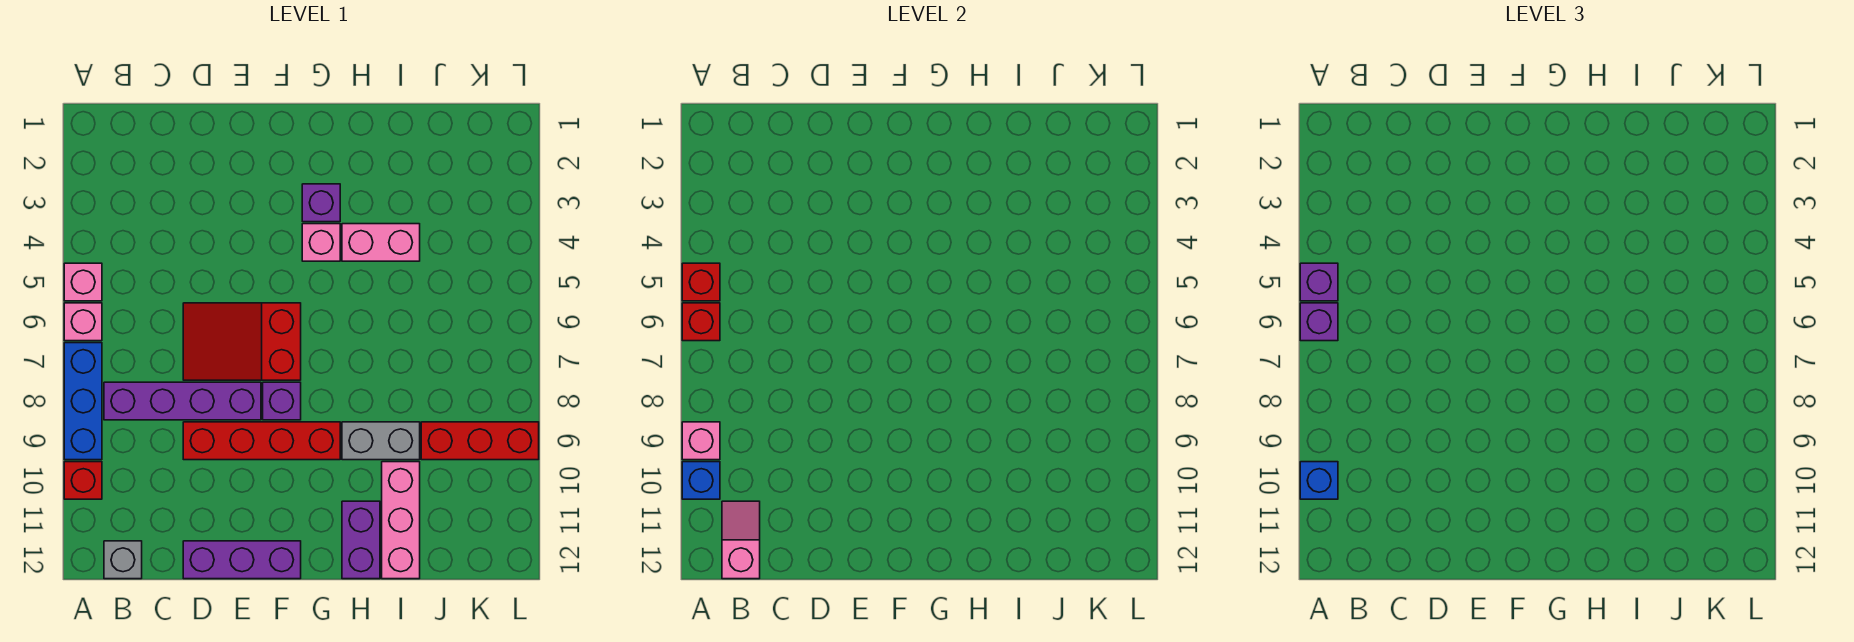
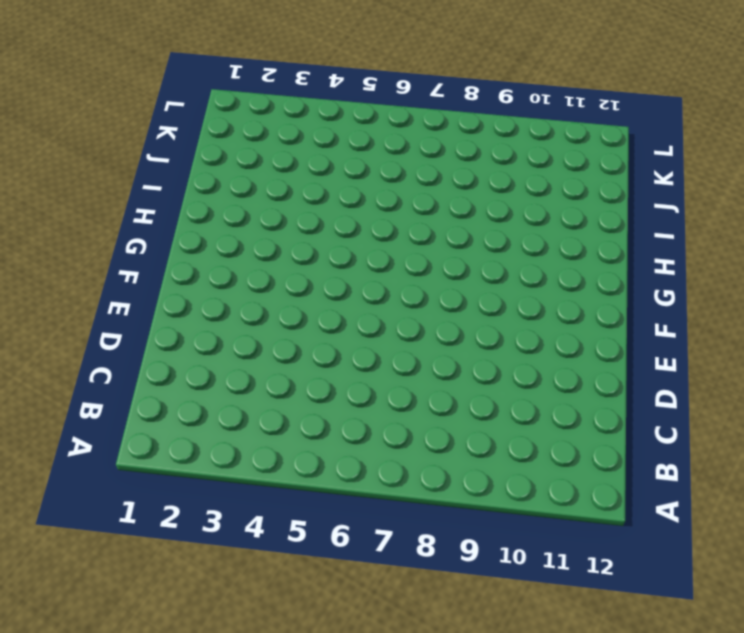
none -> pink 1x1 brick [64,263,102,301]
none -> pink 1x1 brick [64,303,102,341]
none -> blue 1x3 brick [64,343,102,460]

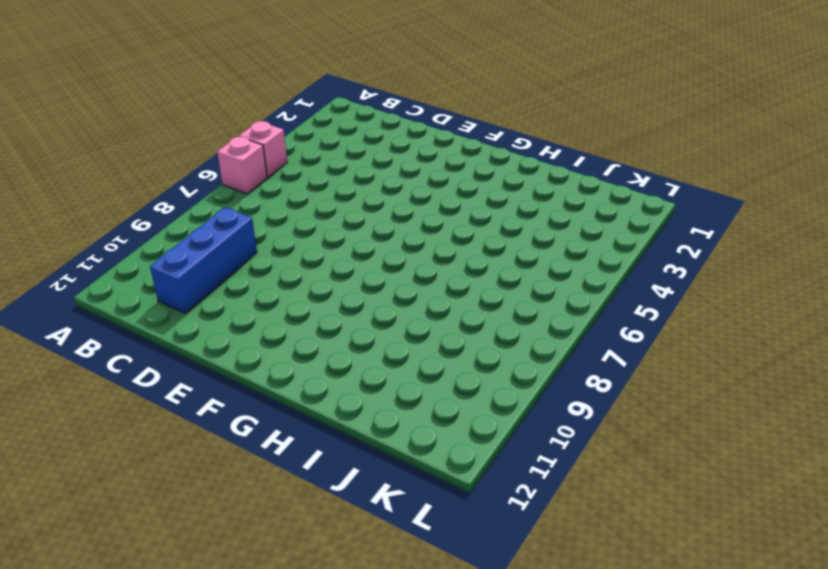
blue 1x3 brick [150,207,257,313] -> blue 1x3 brick moved to [64,343,102,460]
none -> red 1x1 brick [64,462,102,499]
none -> purple 1x4 brick [104,382,261,420]
none -> grey 1x1 brick [104,541,142,579]

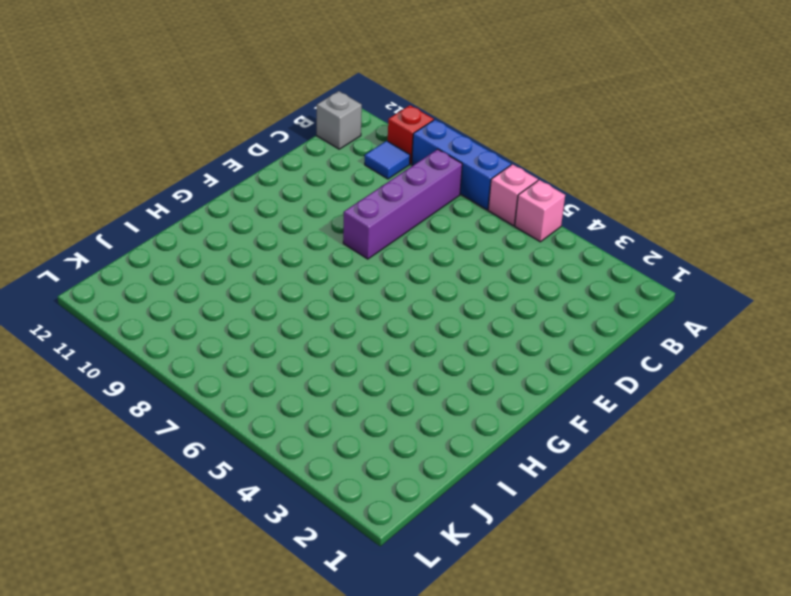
blue 1x1 tile [365,141,410,179] -> none
none -> red 2x3 slope [183,303,301,380]
none -> red 1x4 brick [183,422,340,460]
none -> purple 1x3 brick [183,541,301,579]

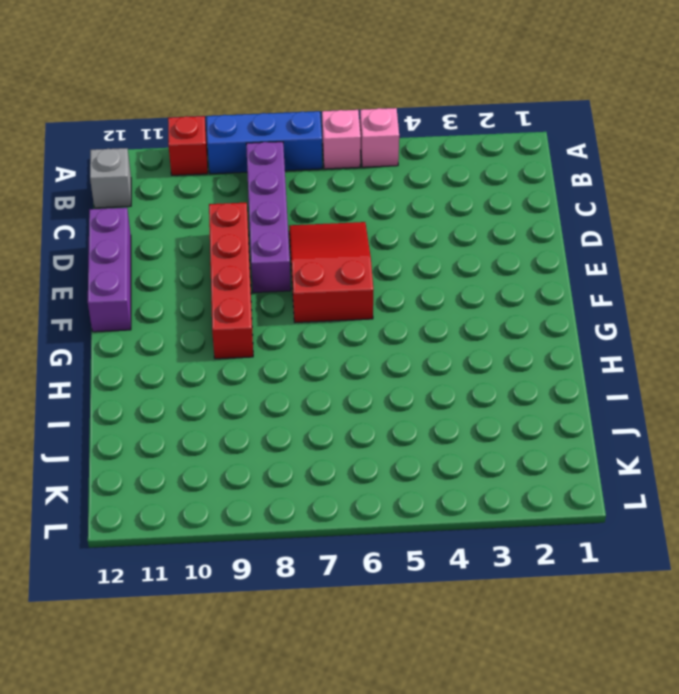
none -> purple 1x1 brick [263,382,301,420]
none -> purple 1x1 brick [302,184,340,222]
none -> pink 1x1 brick [302,224,340,261]

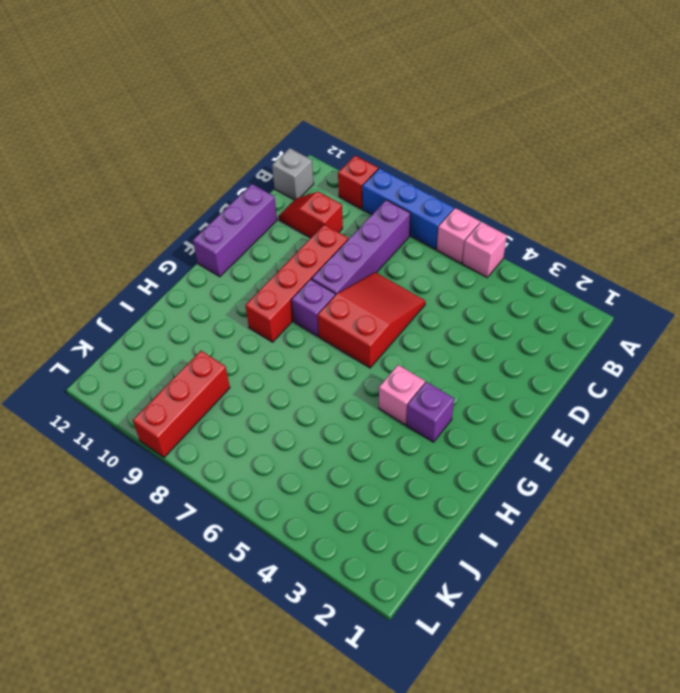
red 1x2 slope [279,192,343,238] -> none
none -> pink 1x2 brick [342,224,420,261]
none -> grey 1x2 brick [342,422,420,460]
none -> purple 1x2 brick [342,501,380,579]

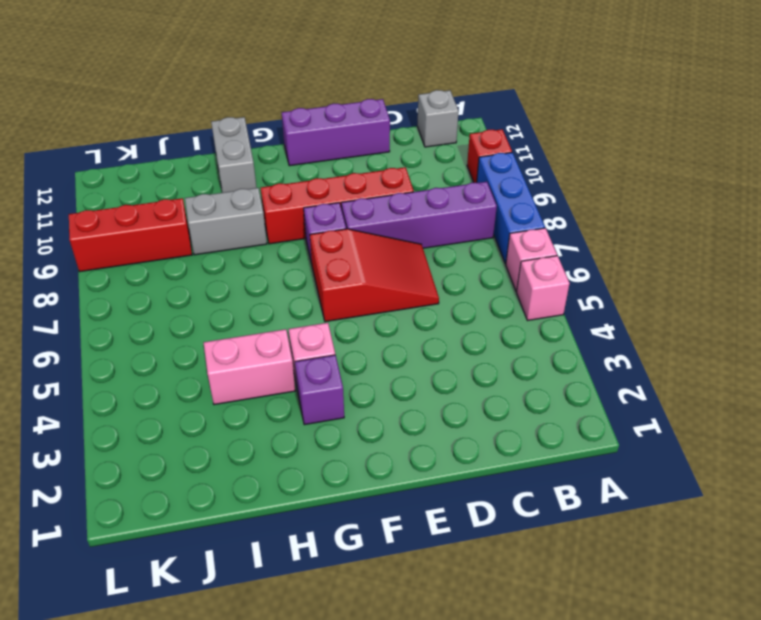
grey 1x2 brick [211,117,257,193] -> purple 1x2 brick [342,501,380,579]
none -> pink 1x3 brick [382,462,420,579]
none -> red 1x1 brick [682,263,720,301]
none -> red 1x1 brick [682,303,720,341]

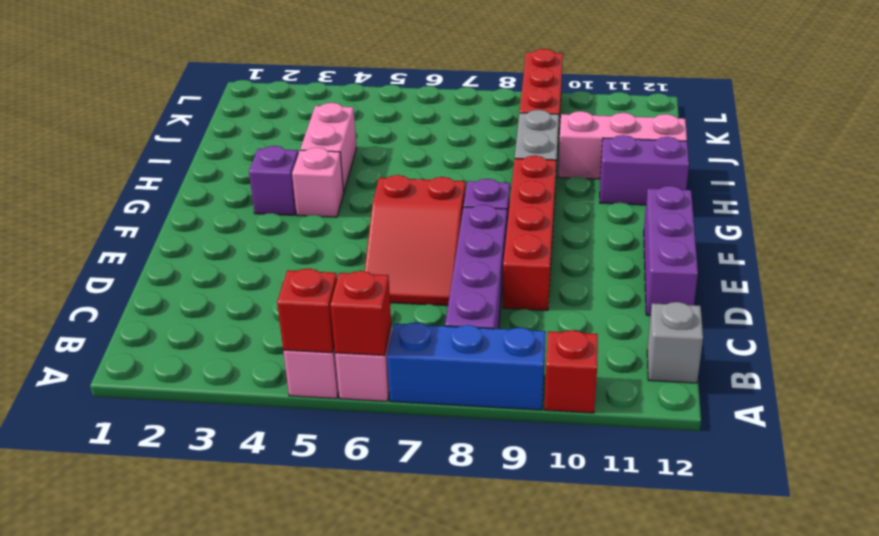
none -> pink 1x1 brick [682,422,720,460]
none -> blue 1x1 brick [682,462,720,499]
none -> pink 1x2 slope [722,501,760,579]

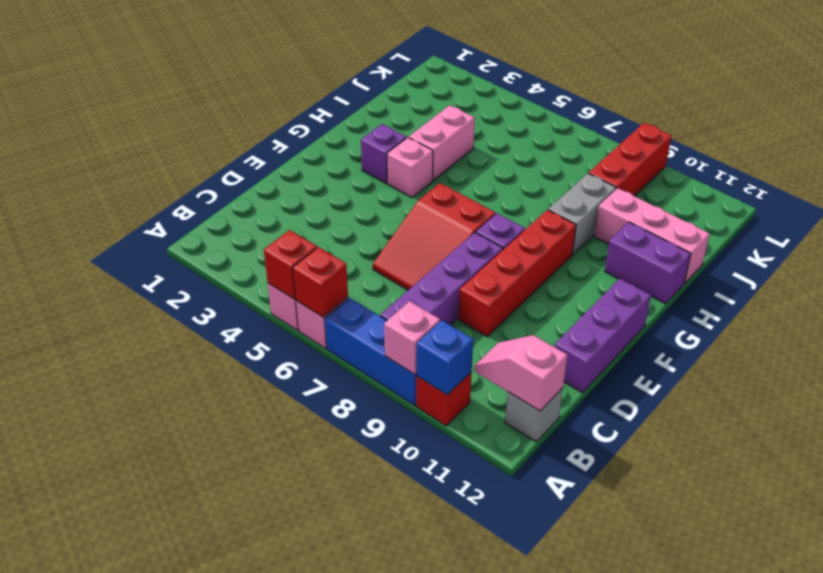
none -> purple 1x1 brick [1300,263,1338,301]
none -> purple 1x1 brick [1300,303,1338,341]
none -> blue 1x1 brick [1300,462,1338,499]

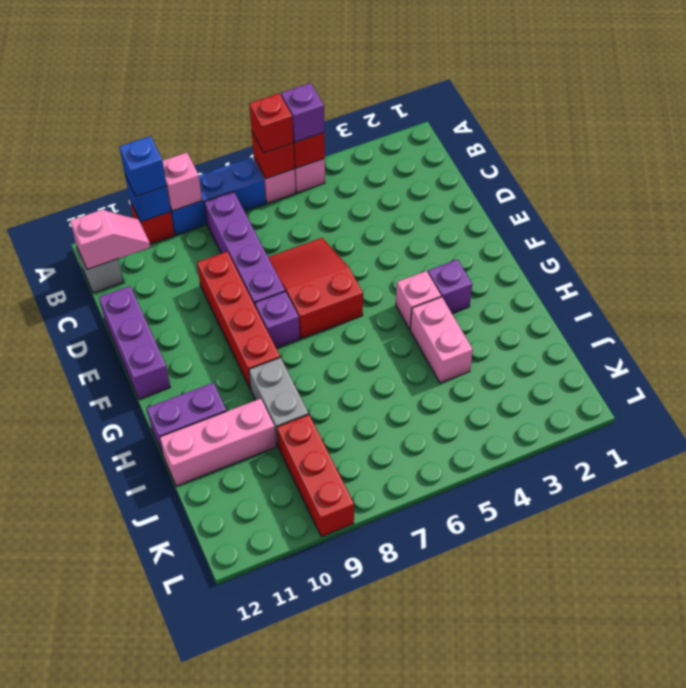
red 1x1 brick [249,94,293,153] -> purple 1x1 brick [1300,303,1338,341]

